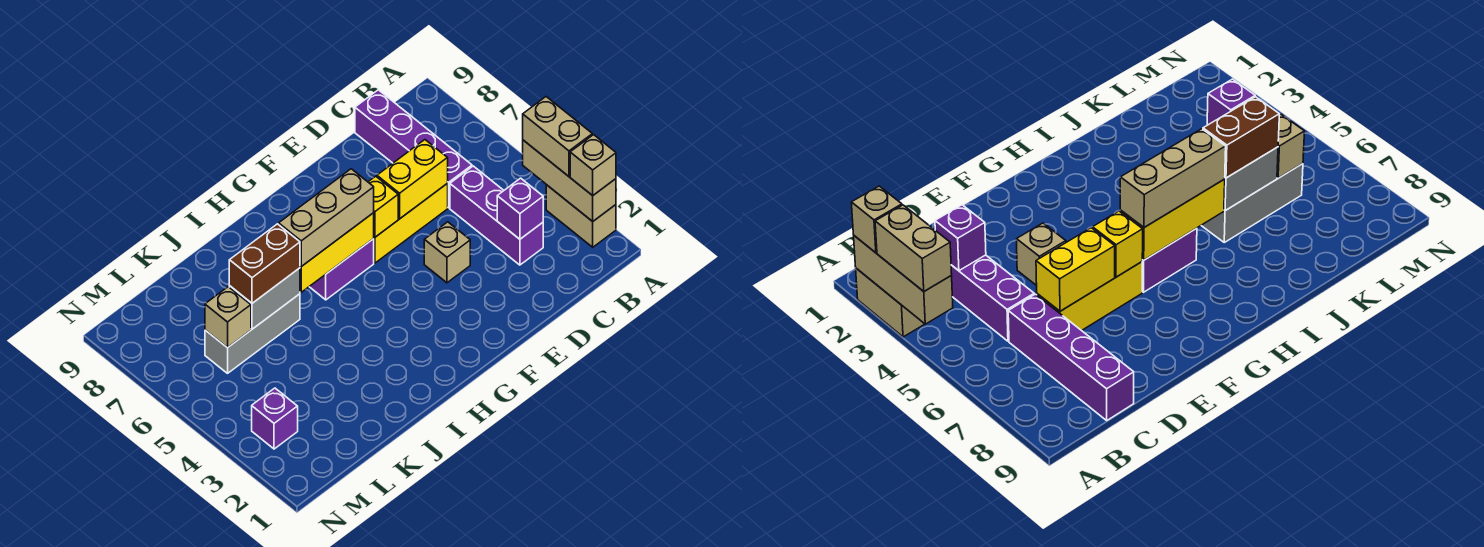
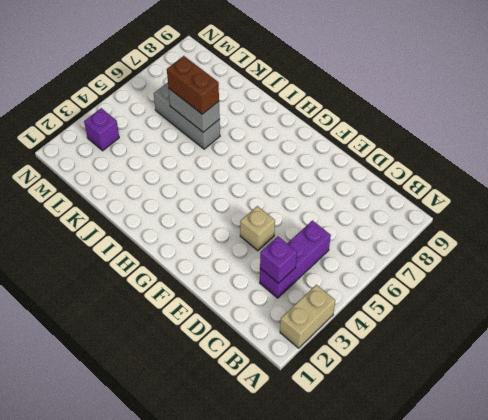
none -> purple 1x4 brick [355,90,472,208]
none -> yellow 1x3 brick [374,184,448,263]
none -> purple 1x2 brick [309,239,374,300]

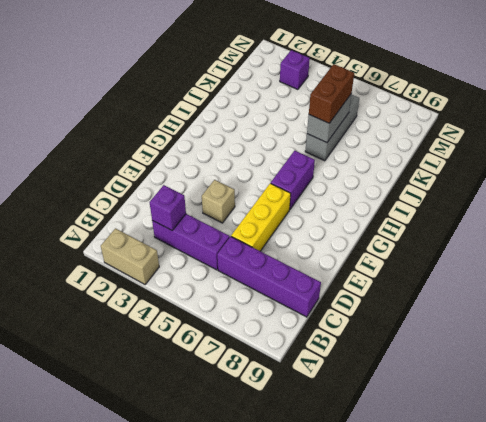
none -> tan 1x3 brick [523,140,616,221]
none -> yellow 1x2 brick [377,140,448,219]
none -> yellow 1x1 brick [368,176,398,237]

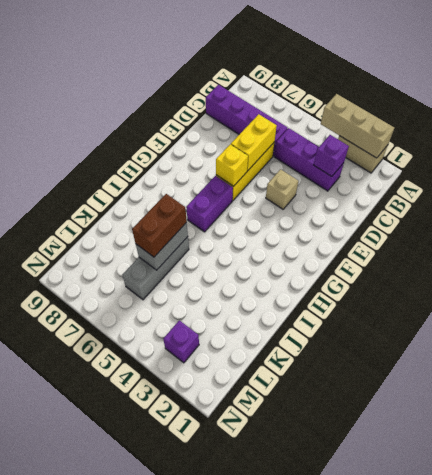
none -> yellow 1x3 brick [300,213,374,292]
none -> tan 1x1 brick [205,287,251,348]
none -> tan 1x1 brick [570,135,616,196]

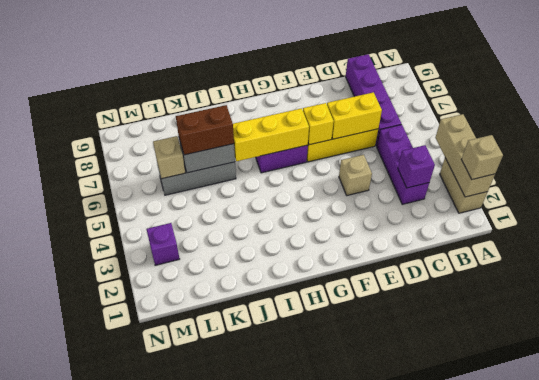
none -> tan 1x2 brick [523,97,592,176]
none -> tan 1x3 brick [279,169,374,267]

